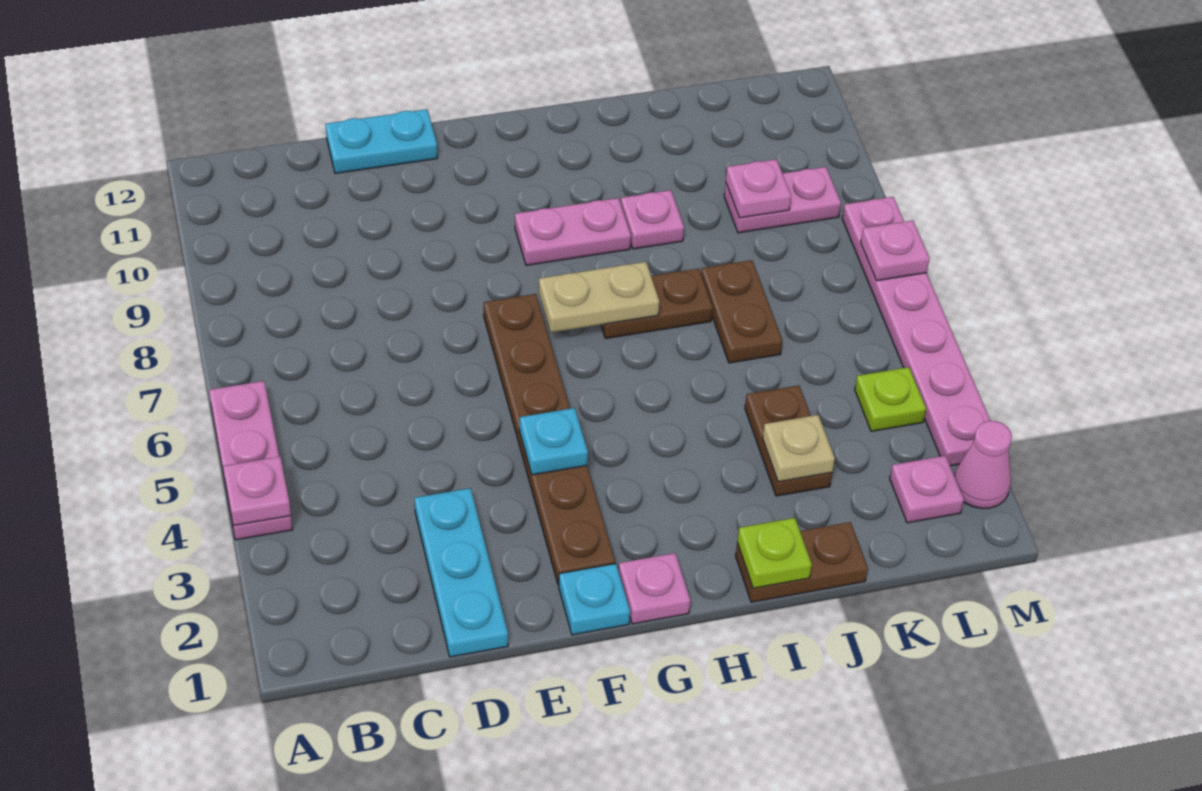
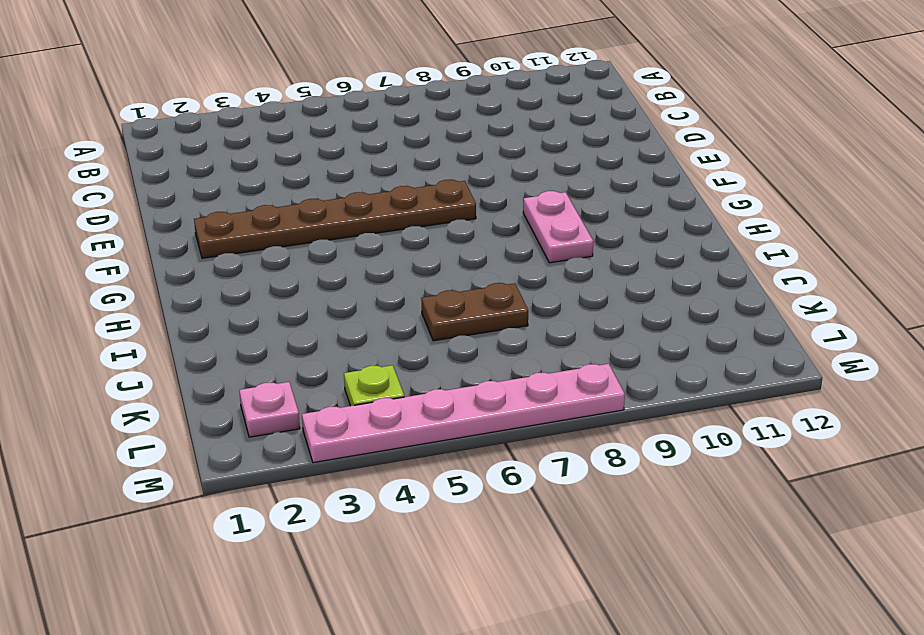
none -> pink 1x3 plate [209,381,293,540]
none -> cyan 1x3 plate [414,488,508,657]
none -> cyan 1x2 plate [326,109,437,174]

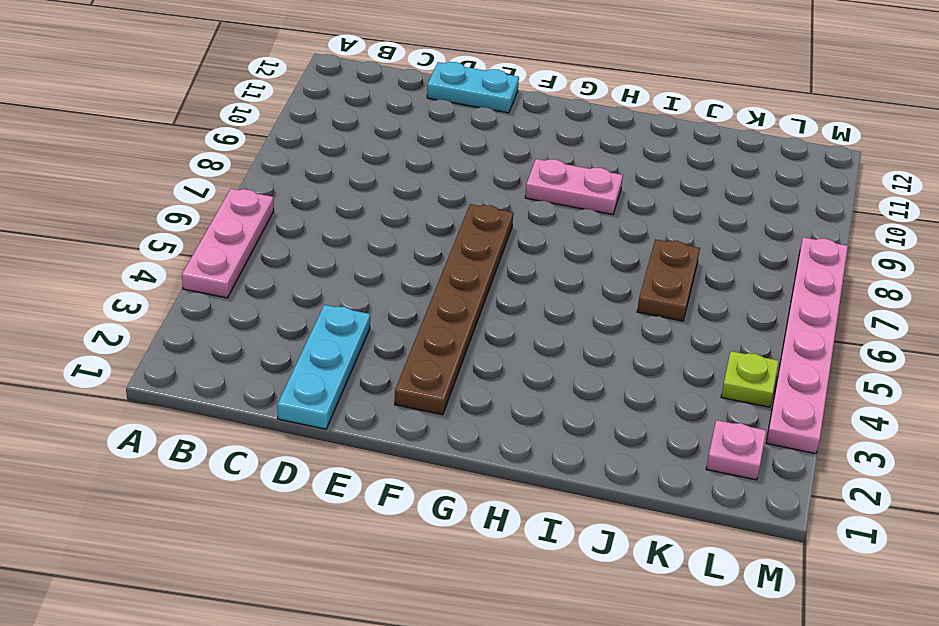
none -> cyan 1x1 plate [559,564,630,635]
none -> pink 1x1 plate [618,553,690,624]
none -> brown 1x2 plate [601,269,713,339]

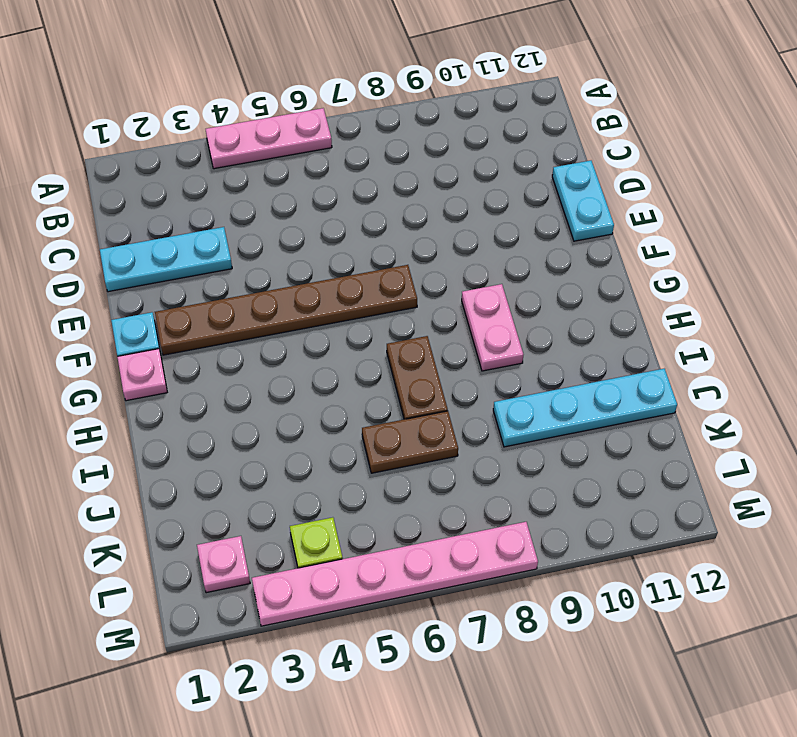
cyan 1x4 plate [493,369,677,447] -> none
none -> brown 1x2 plate [736,522,868,602]
none -> pink 1x1 plate [621,190,684,249]
none -> brown 1x2 plate [745,385,832,496]

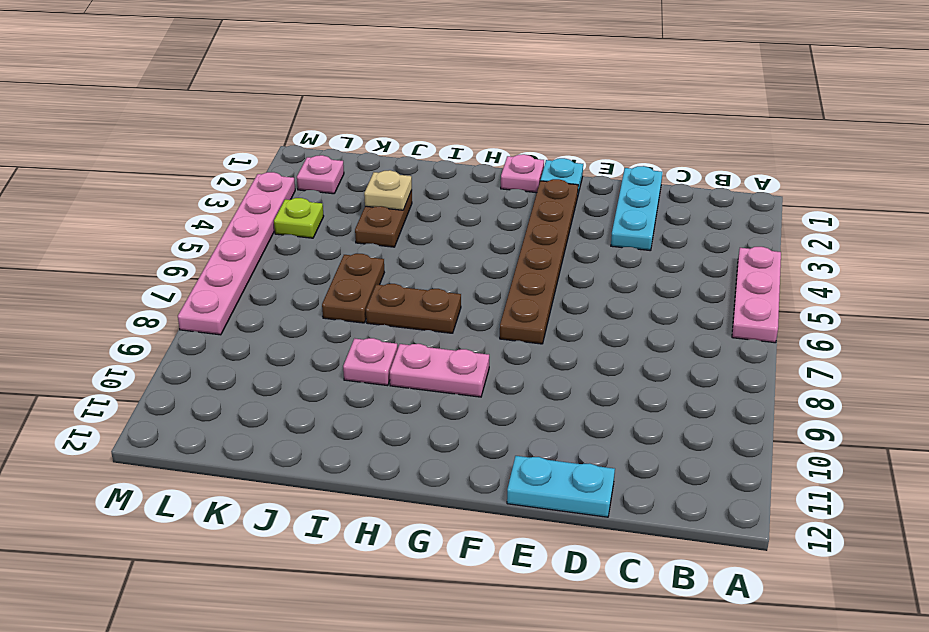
none -> brown 1x2 plate [736,522,868,602]
none -> pink 1x2 plate [724,167,841,233]
none -> pink 1x1 cone [954,421,1012,509]

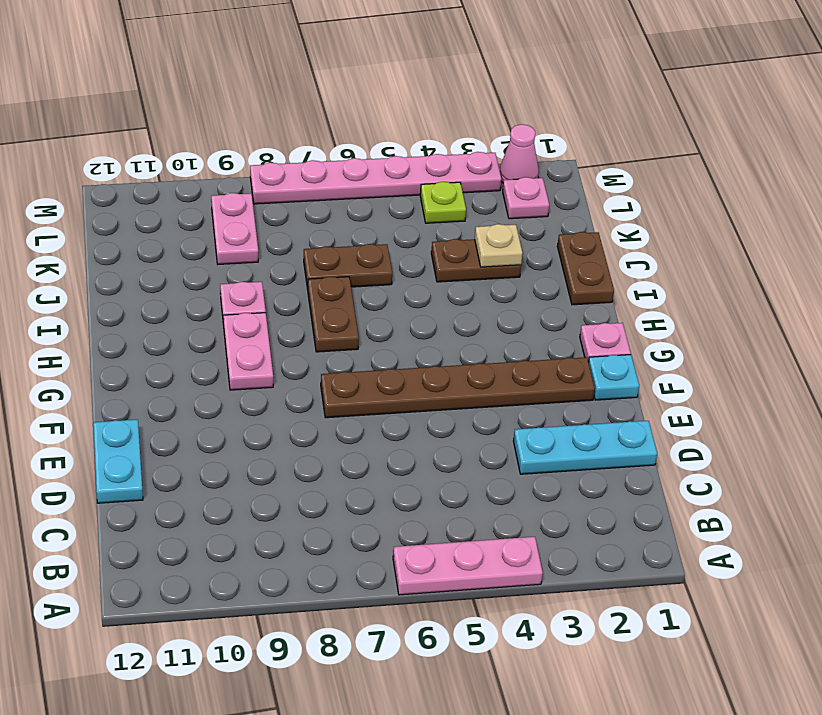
none -> pink 1x1 plate [223,457,291,525]
none -> cyan 1x1 plate [520,408,588,475]
none -> tan 1x2 plate [539,262,659,333]

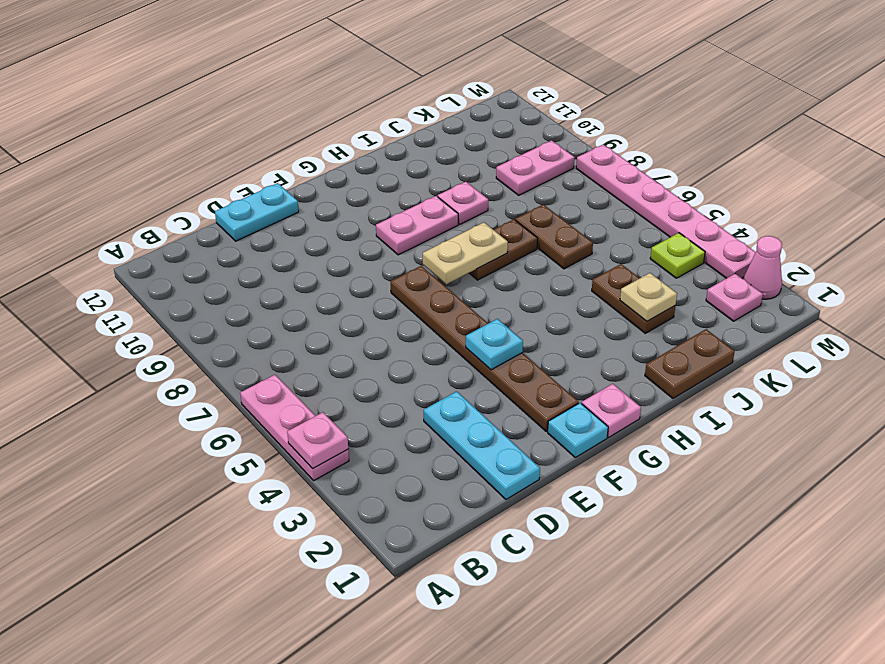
none -> lime 1x1 plate [737,518,812,588]
none -> pink 1x1 plate [726,159,791,218]
none -> pink 1x1 plate [861,220,930,281]

